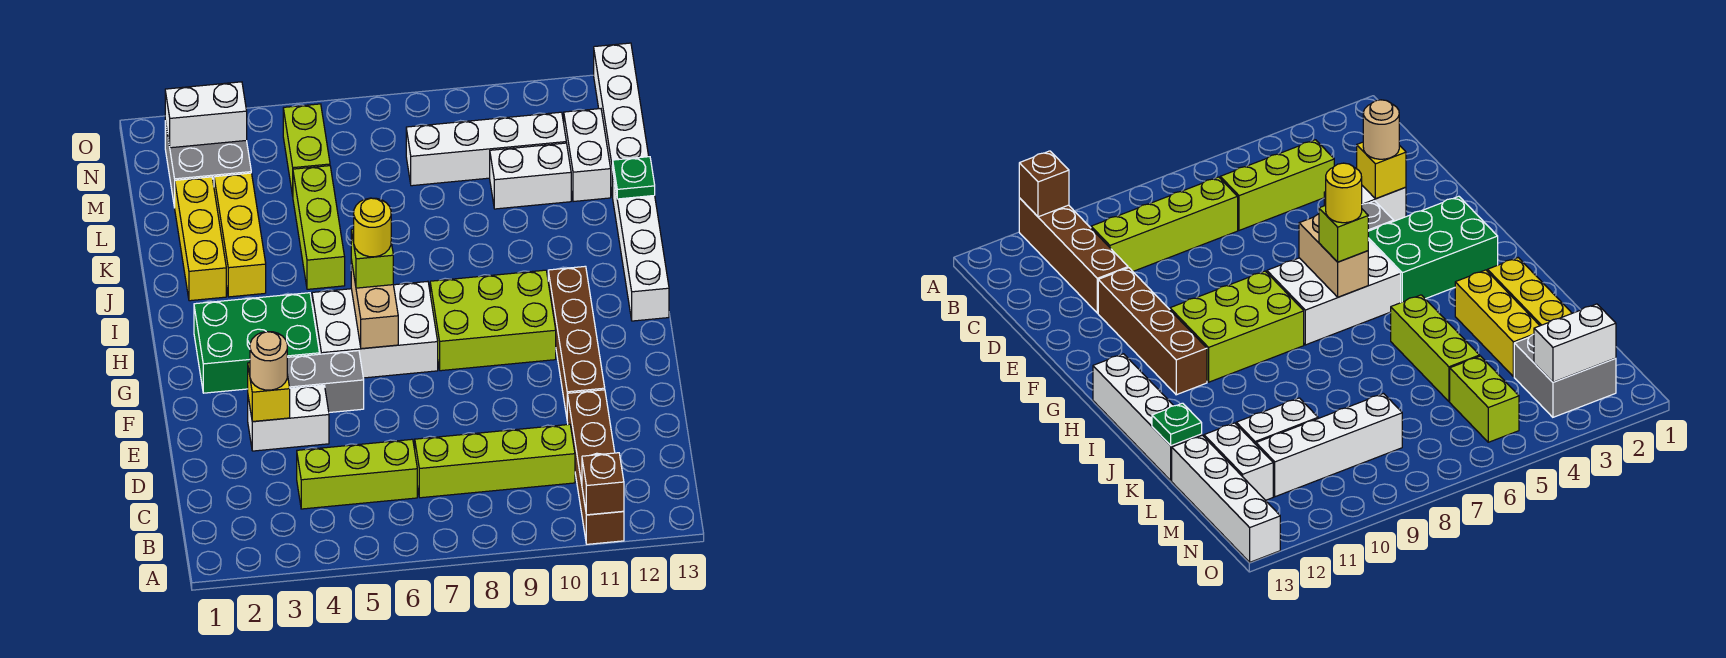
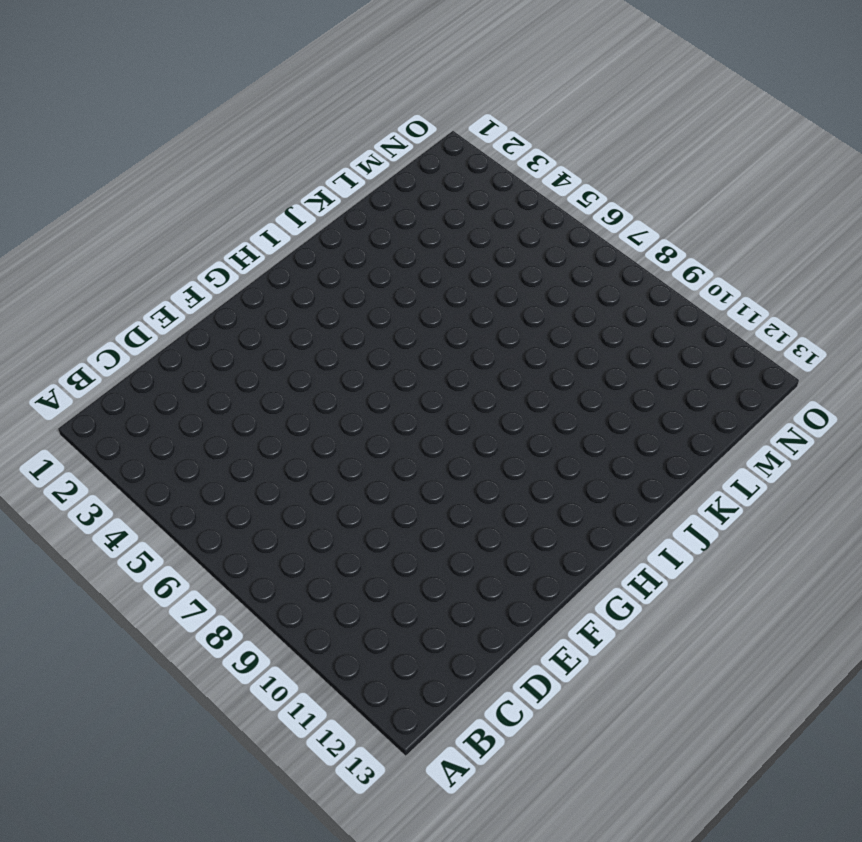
none -> brown 1x4 brick [567,390,624,544]
none -> lime 1x3 brick [297,439,417,509]
none -> lime 1x4 brick [415,424,575,498]

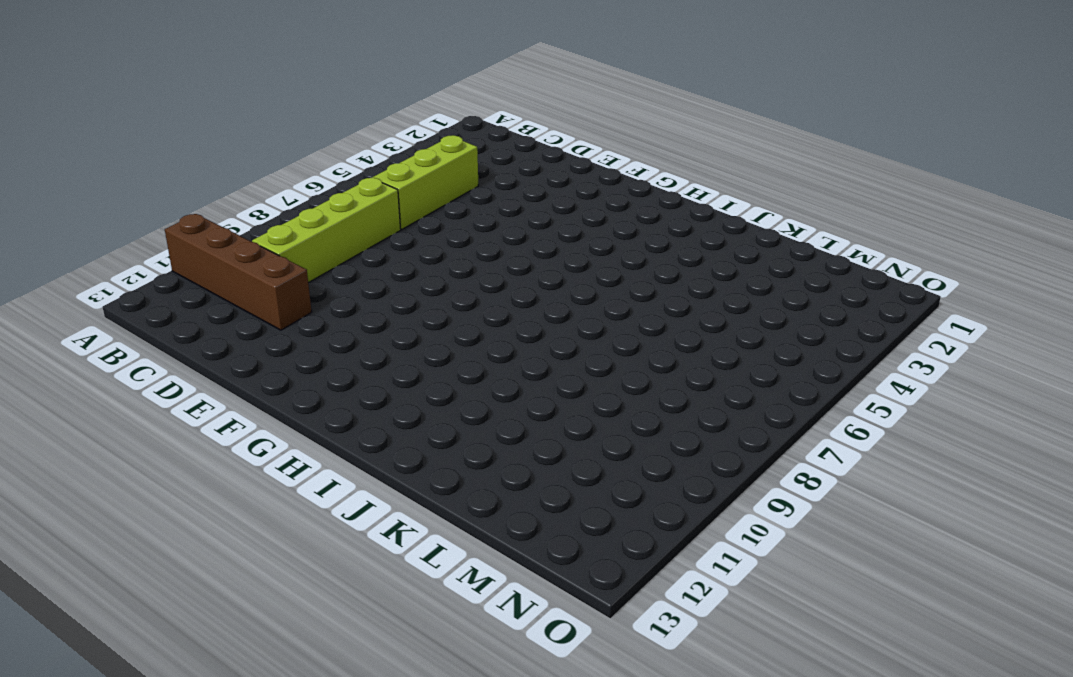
none -> white 1x2 brick [248,385,329,451]
none -> brown 1x4 brick [548,266,605,416]
none -> grey 1x2 brick [287,351,364,413]

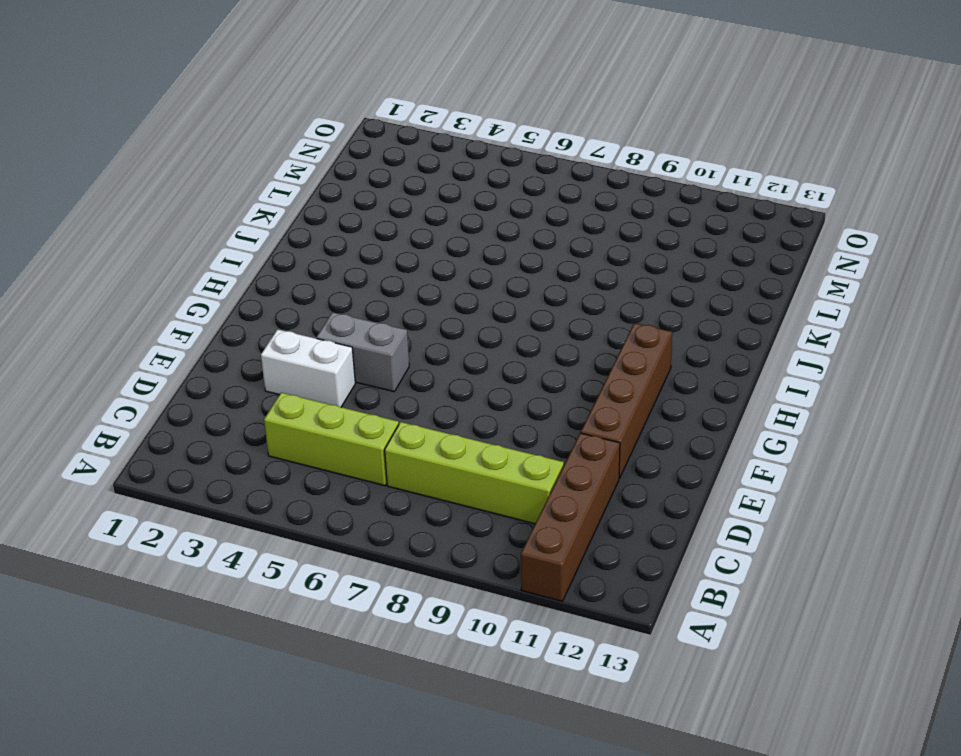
none -> green 2x3 brick [194,293,320,393]
none -> white 2x3 brick [312,281,438,378]
none -> lime 2x3 brick [430,270,556,371]

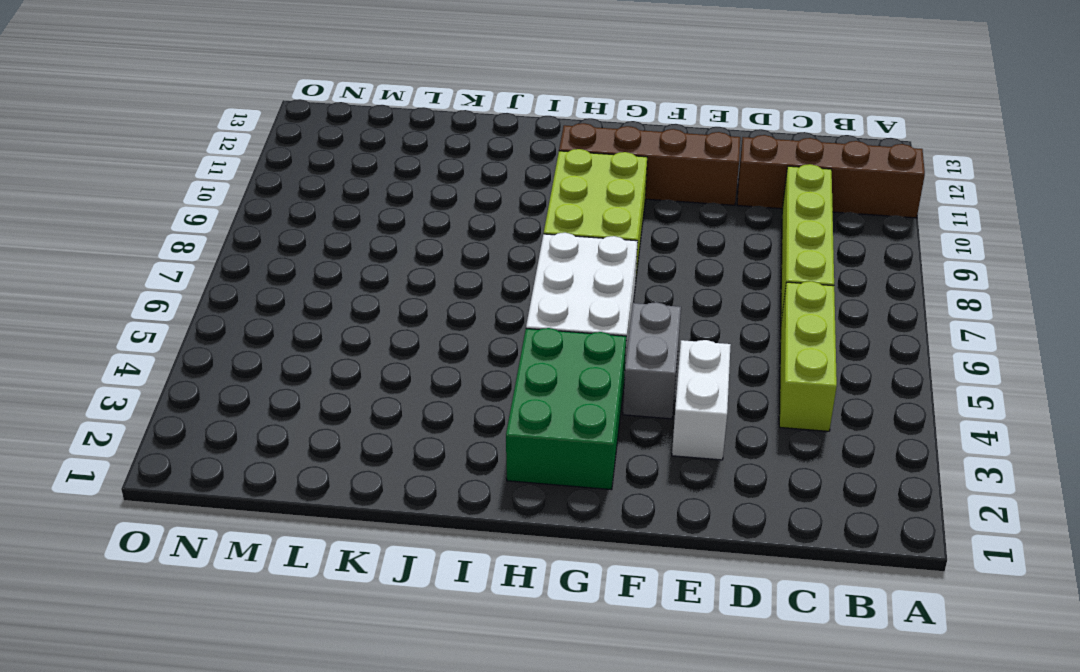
none -> white 1x4 brick [613,175,669,321]
none -> yellow 1x3 brick [175,177,226,301]
none -> yellow 1x3 brick [214,173,266,297]

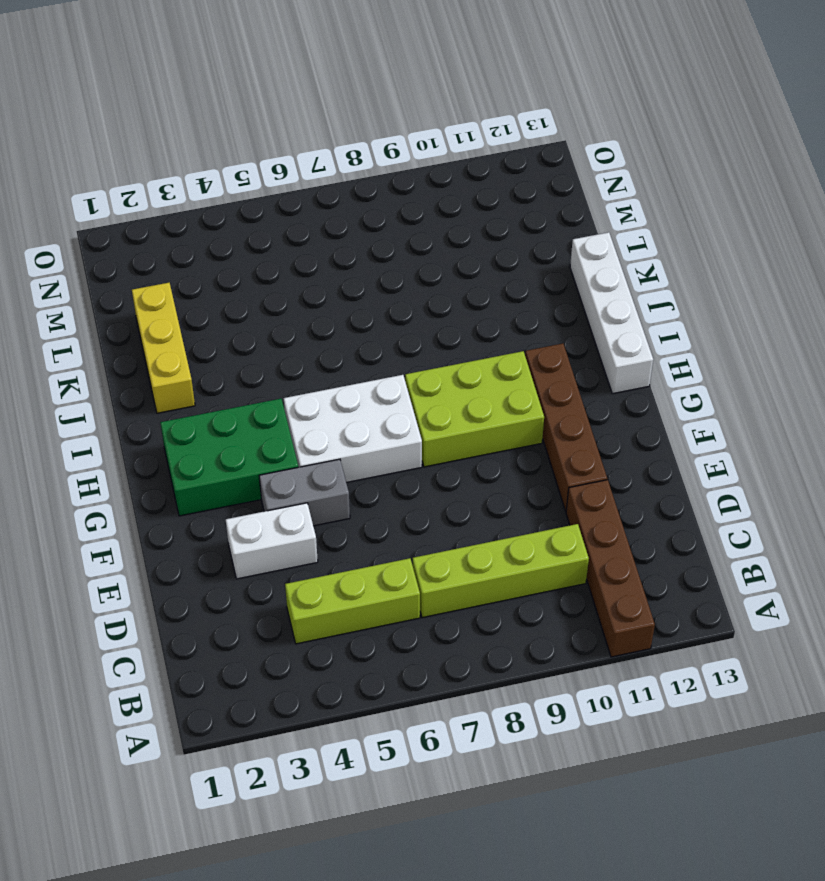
none -> yellow 1x3 brick [214,173,266,297]
none -> lime 1x3 brick [293,166,345,289]
none -> white 1x2 brick [490,143,571,209]

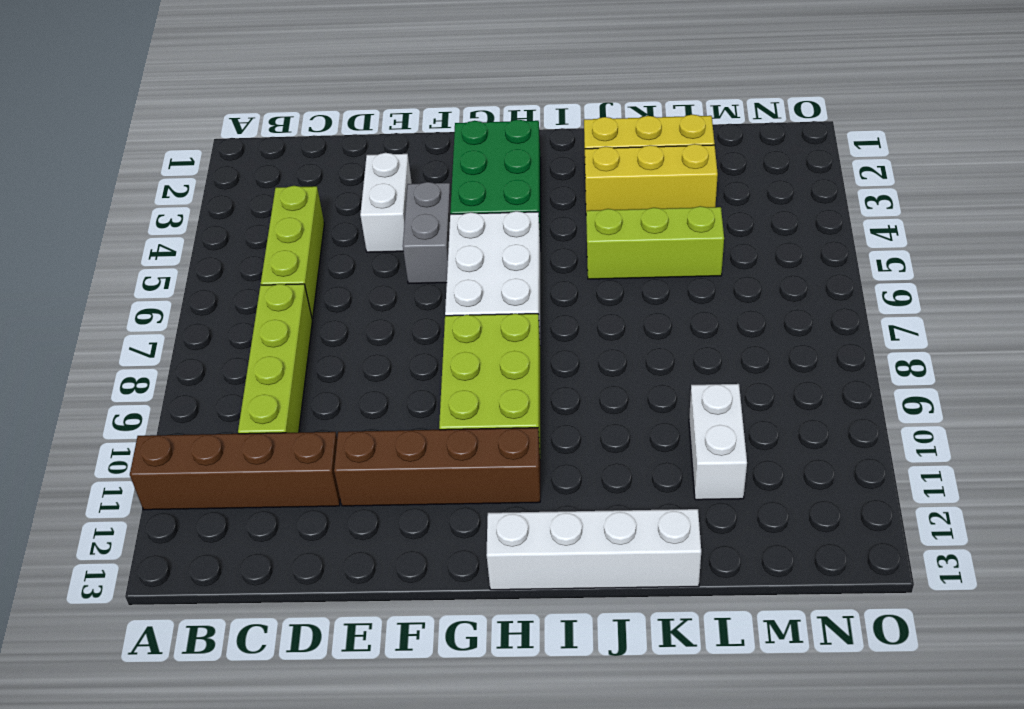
none -> white 1x2 brick [564,109,611,202]
none -> white 1x4 brick [594,43,649,197]
none -> grey 2x2 brick [165,121,251,208]

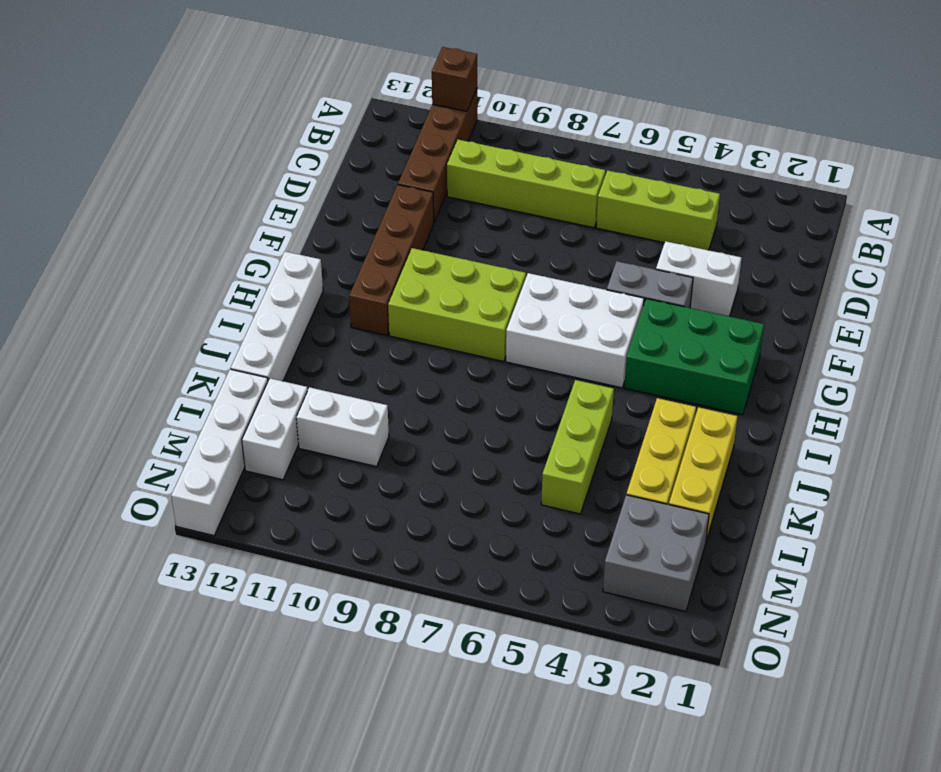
none -> lime 1x2 brick [283,104,330,196]
none -> white 1x4 brick [406,112,566,186]
none -> yellow 1x1 brick [248,363,290,422]

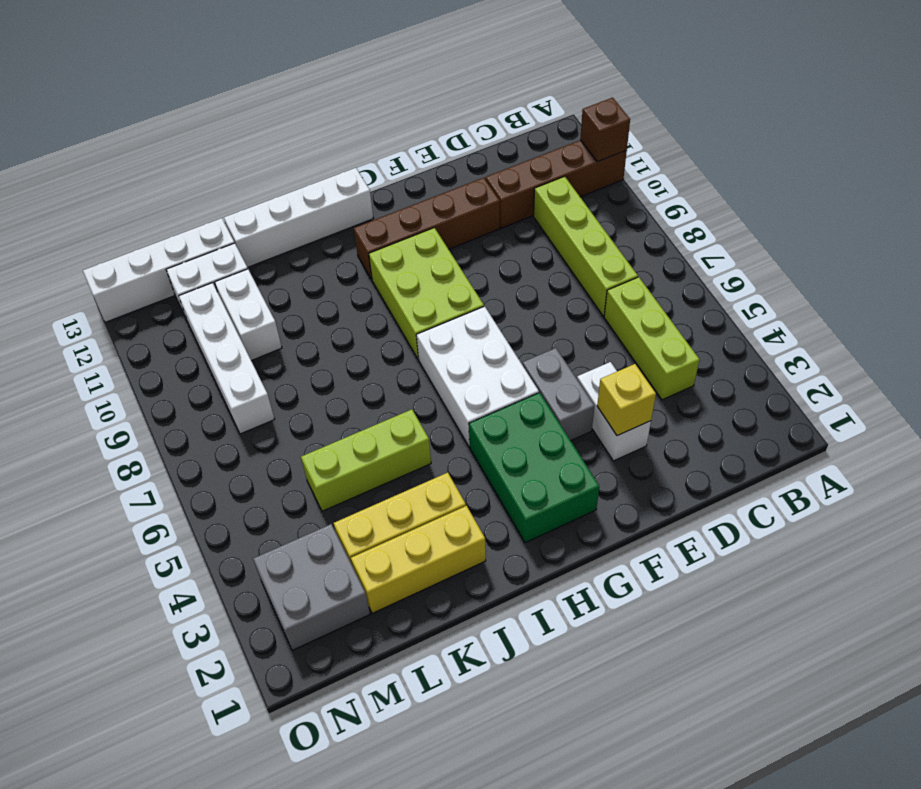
none -> lime 1x2 brick [283,104,330,196]
none -> tan 1x2 brick [351,260,398,349]
none -> green 1x1 plate [612,157,655,199]

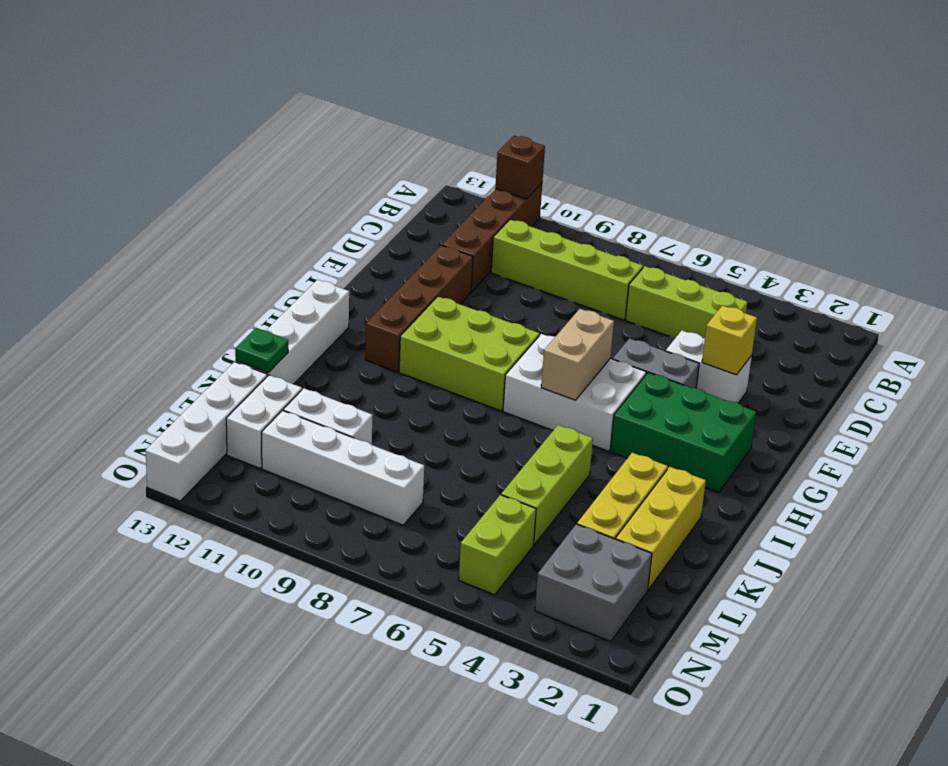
none -> white 1x2 brick [165,82,247,148]
none -> tan 1x1 round brick [250,332,287,390]
none -> lime 1x1 brick [351,229,393,288]

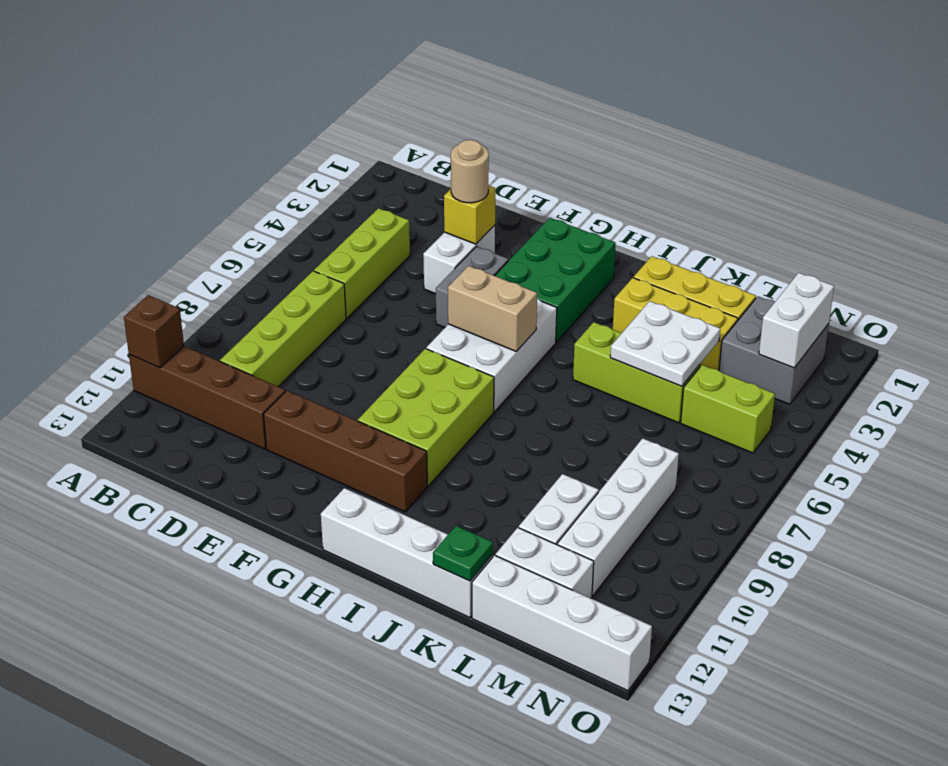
white 2x2 plate [610,301,720,386] -> none
none -> lime 1x1 brick [351,229,393,288]
none -> yellow 1x1 round brick [354,198,391,257]

